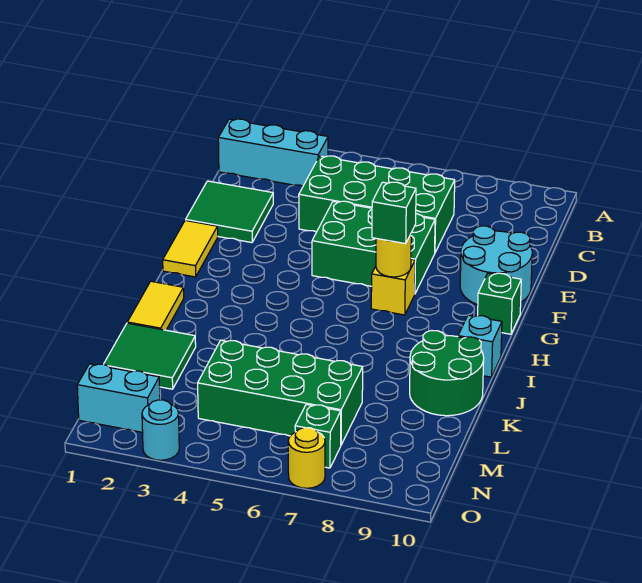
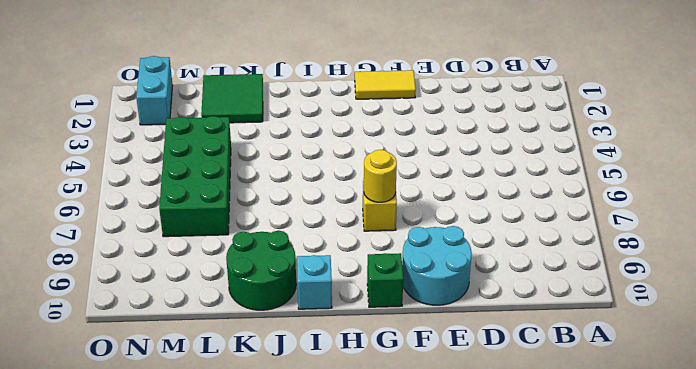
none -> cyan 1x3 brick [218,119,328,186]
none -> green 2x4 brick [299,156,455,252]
none -> green 2x2 tile [186,181,273,243]

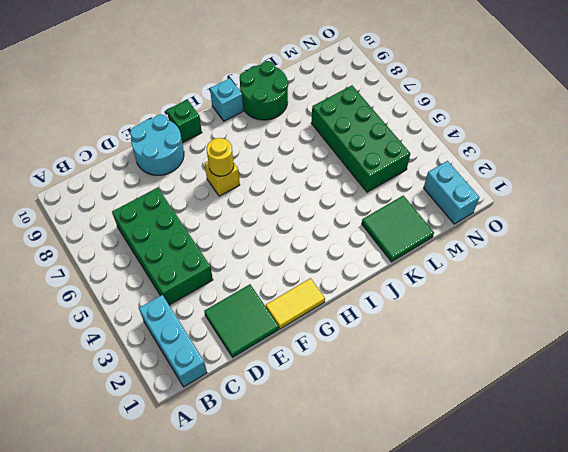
none -> green 2x3 brick [312,201,435,293]
none -> yellow 1x2 tile [127,281,184,330]
none -> green 1x1 brick [295,404,341,468]

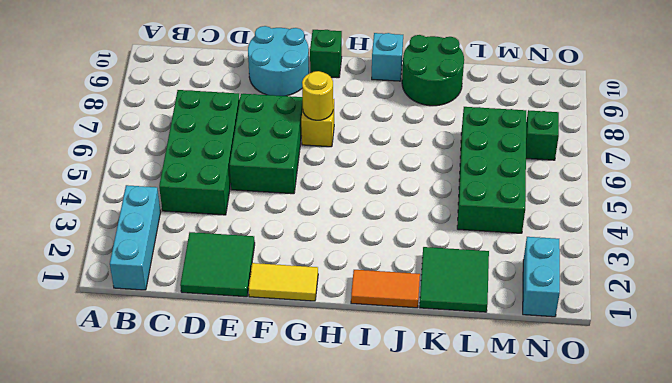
orange 1x2 tile [351,270,420,308] -> yellow 1x2 tile [127,281,184,330]
none -> cyan 1x1 round brick [142,400,179,460]
none -> yellow 1x1 round brick [288,428,325,488]
none -> green 1x1 brick [372,182,416,244]

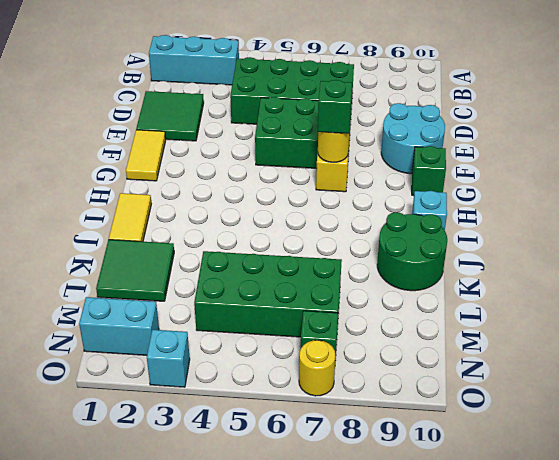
cyan 1x1 brick [147,330,190,387] -> cyan 1x1 round brick [142,400,179,460]

